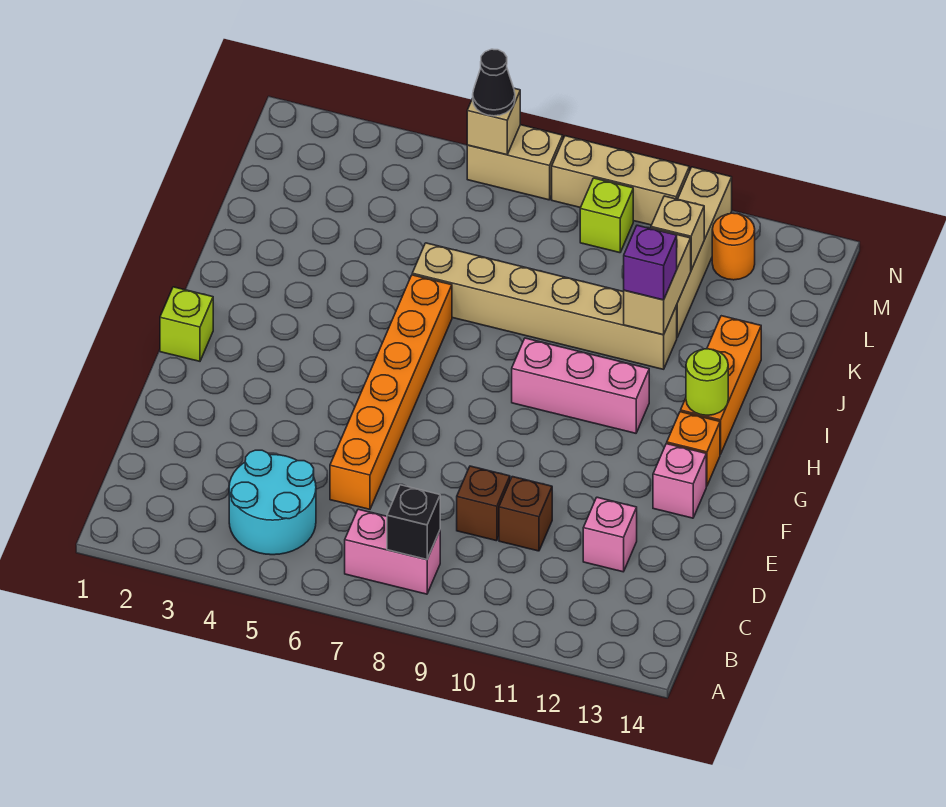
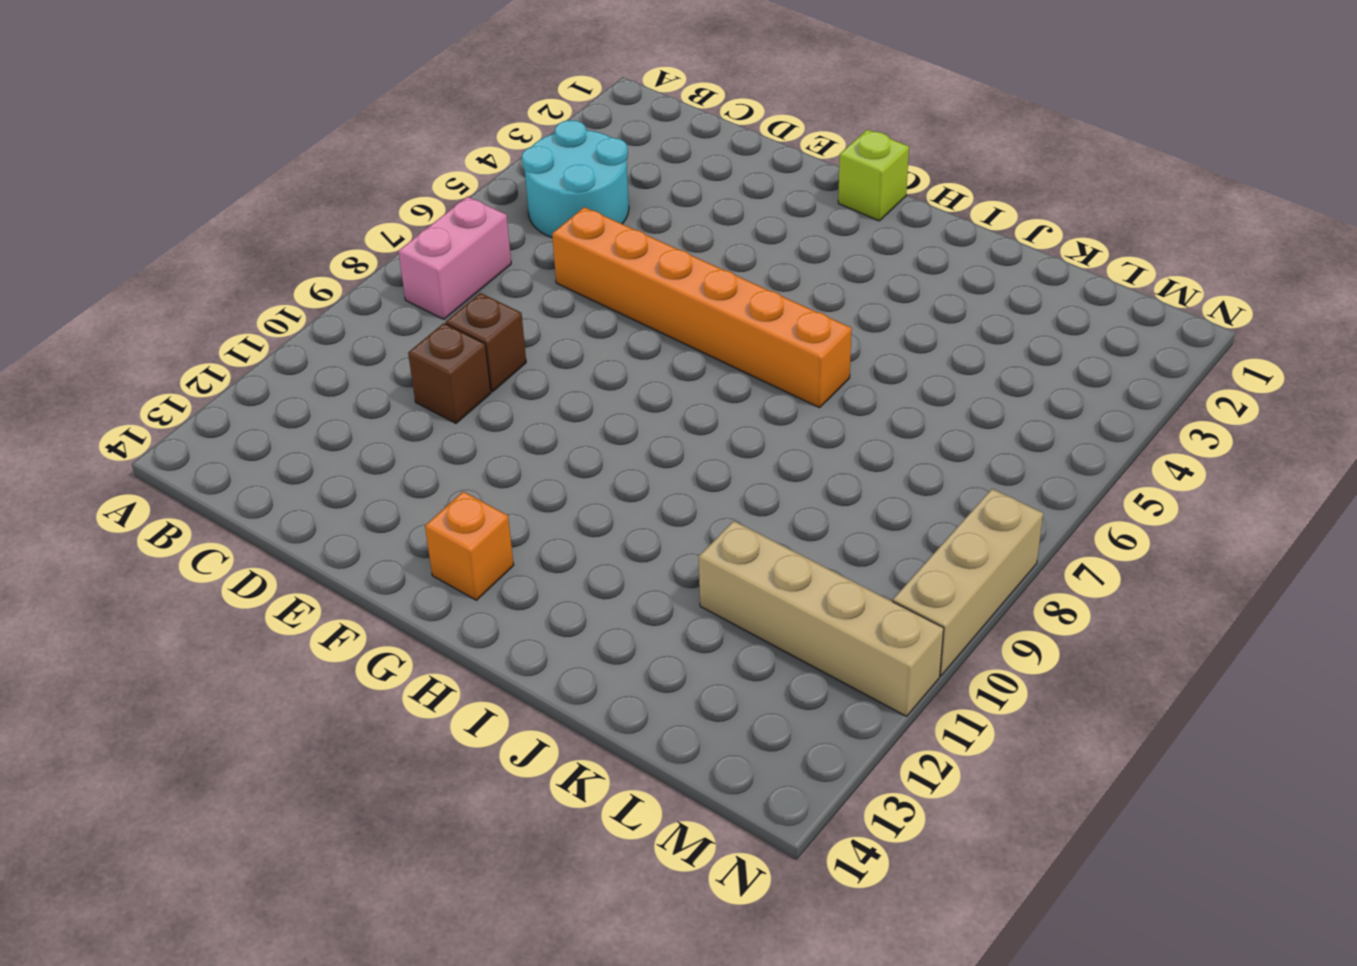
none -> pink 1x1 brick [583,497,637,572]
none -> pink 1x1 brick [653,444,706,518]
none -> pink 1x3 brick [512,338,649,433]

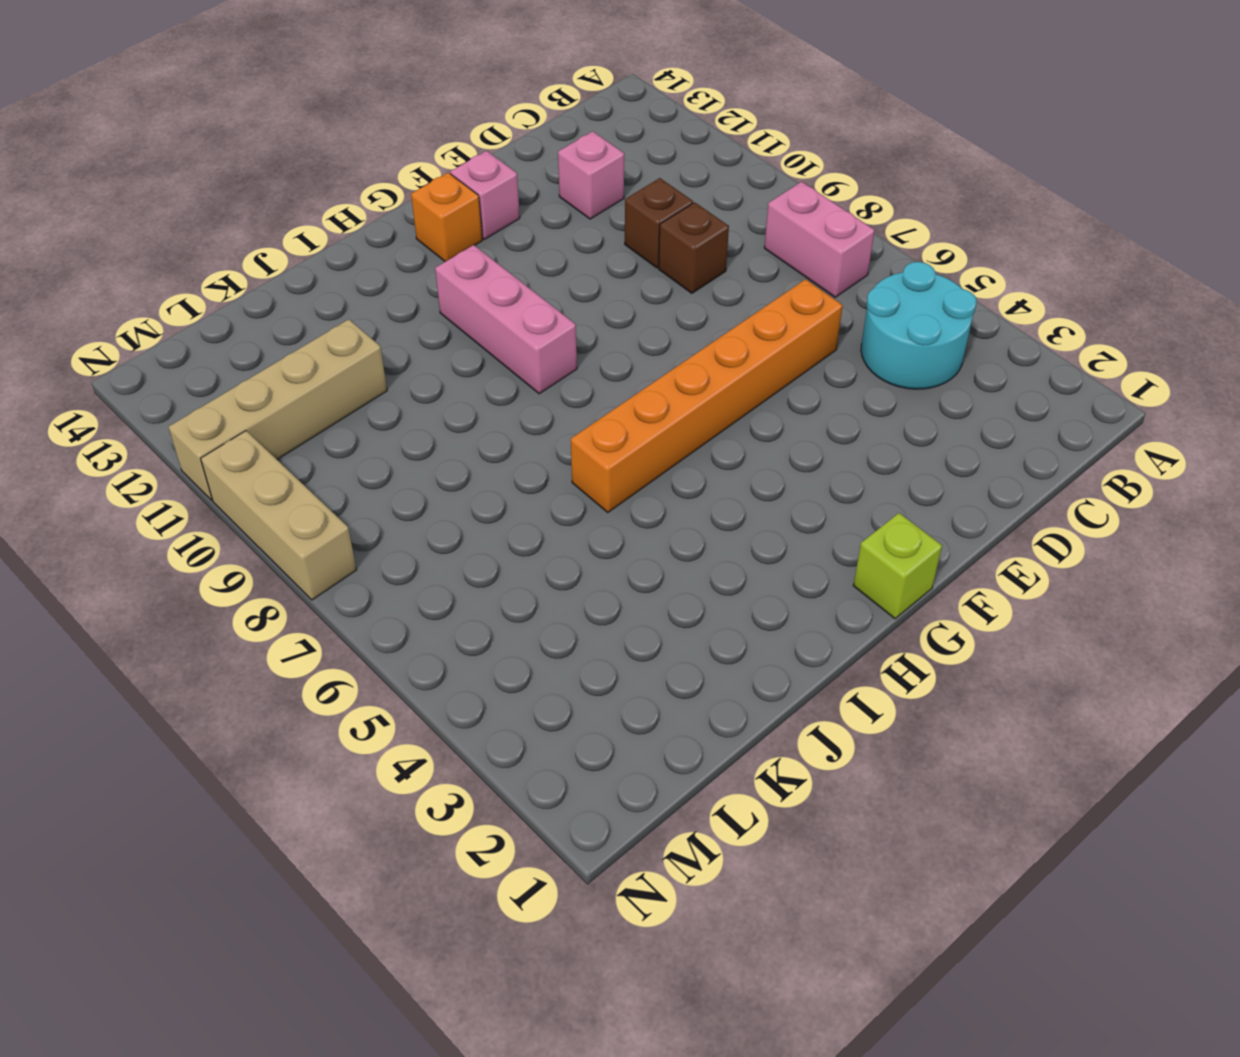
none -> orange 1x3 brick [681,316,761,454]
none -> tan 1x6 brick [412,243,677,369]
none -> lime 1x1 brick [580,178,633,253]

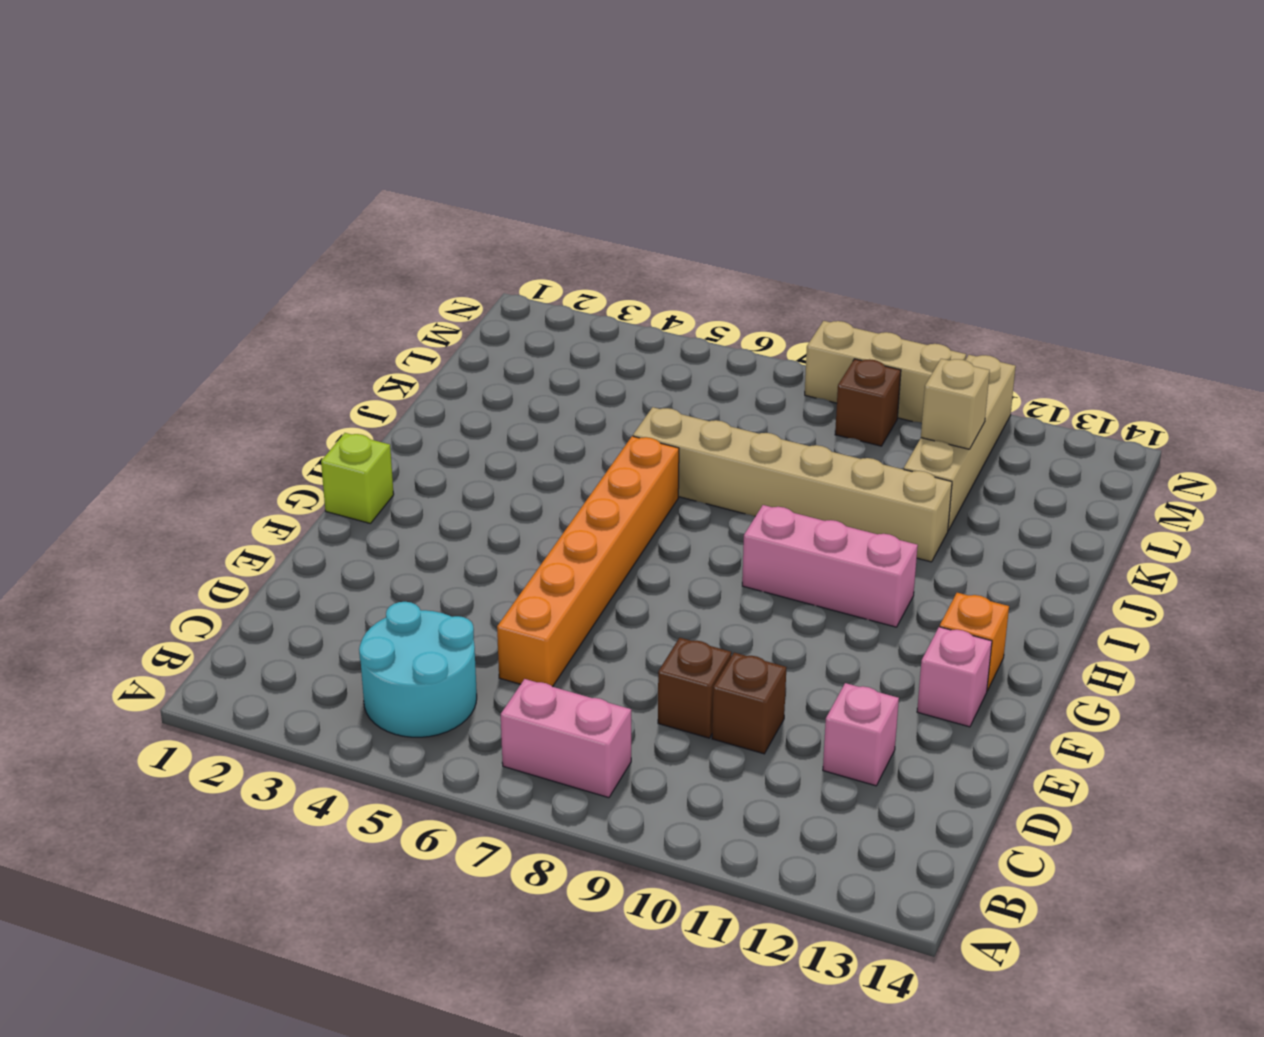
brown 1x1 brick [835,359,901,446] -> lime 1x1 brick [580,178,633,253]
none -> orange 1x3 brick [681,316,761,454]
none -> orange 1x1 round brick [712,213,755,280]
none -> tan 1x2 brick [467,125,563,200]

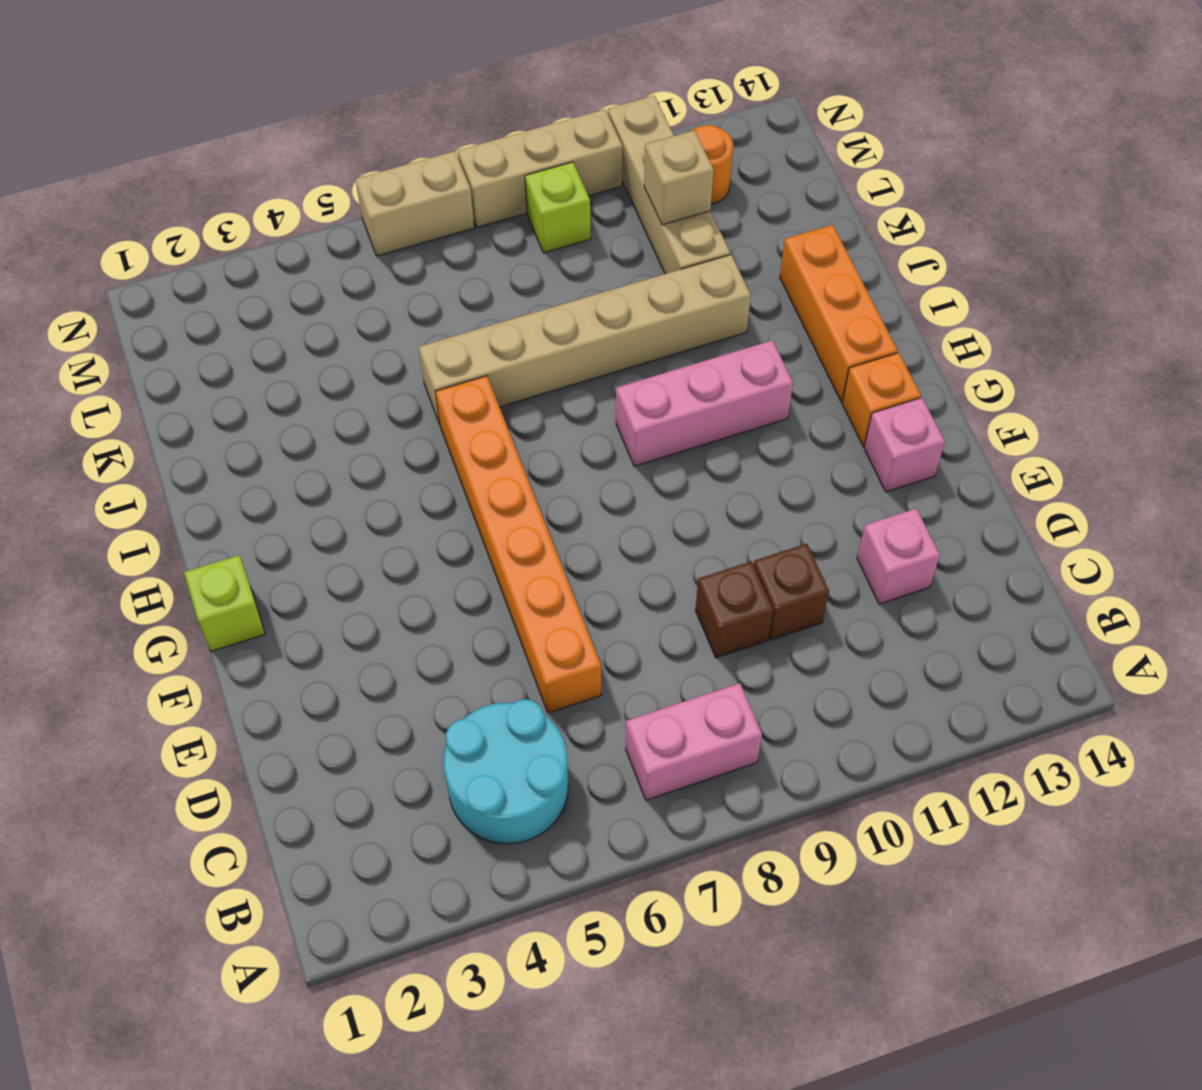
none -> black 1x1 brick [387,485,440,560]
none -> lime 1x1 round brick [686,349,728,415]
none -> tan 1x2 brick [624,228,691,335]

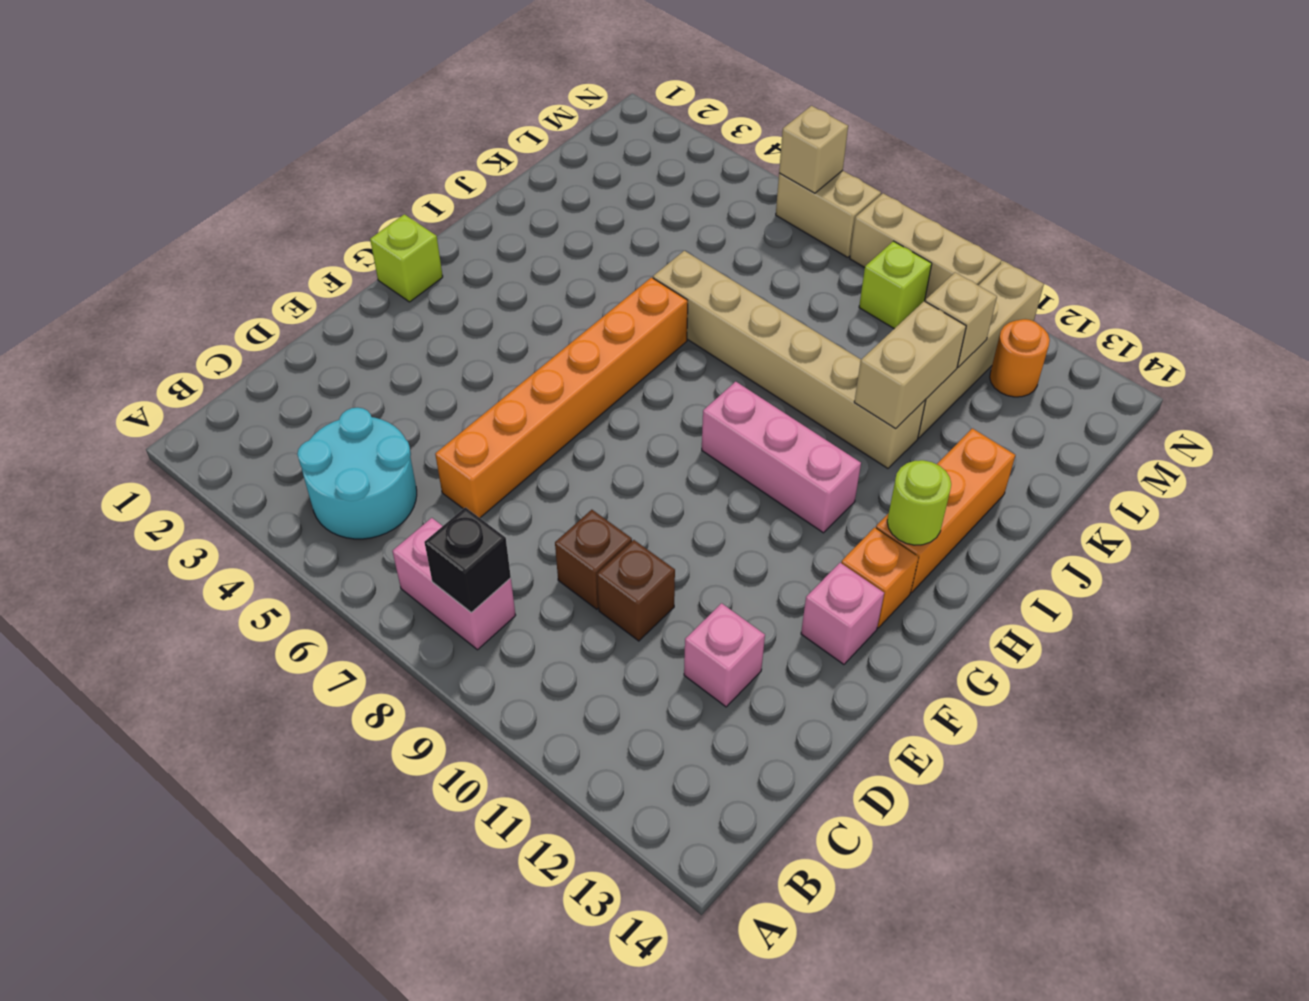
none -> purple 1x1 brick [624,225,677,300]
none -> black 1x1 cone [473,49,515,116]

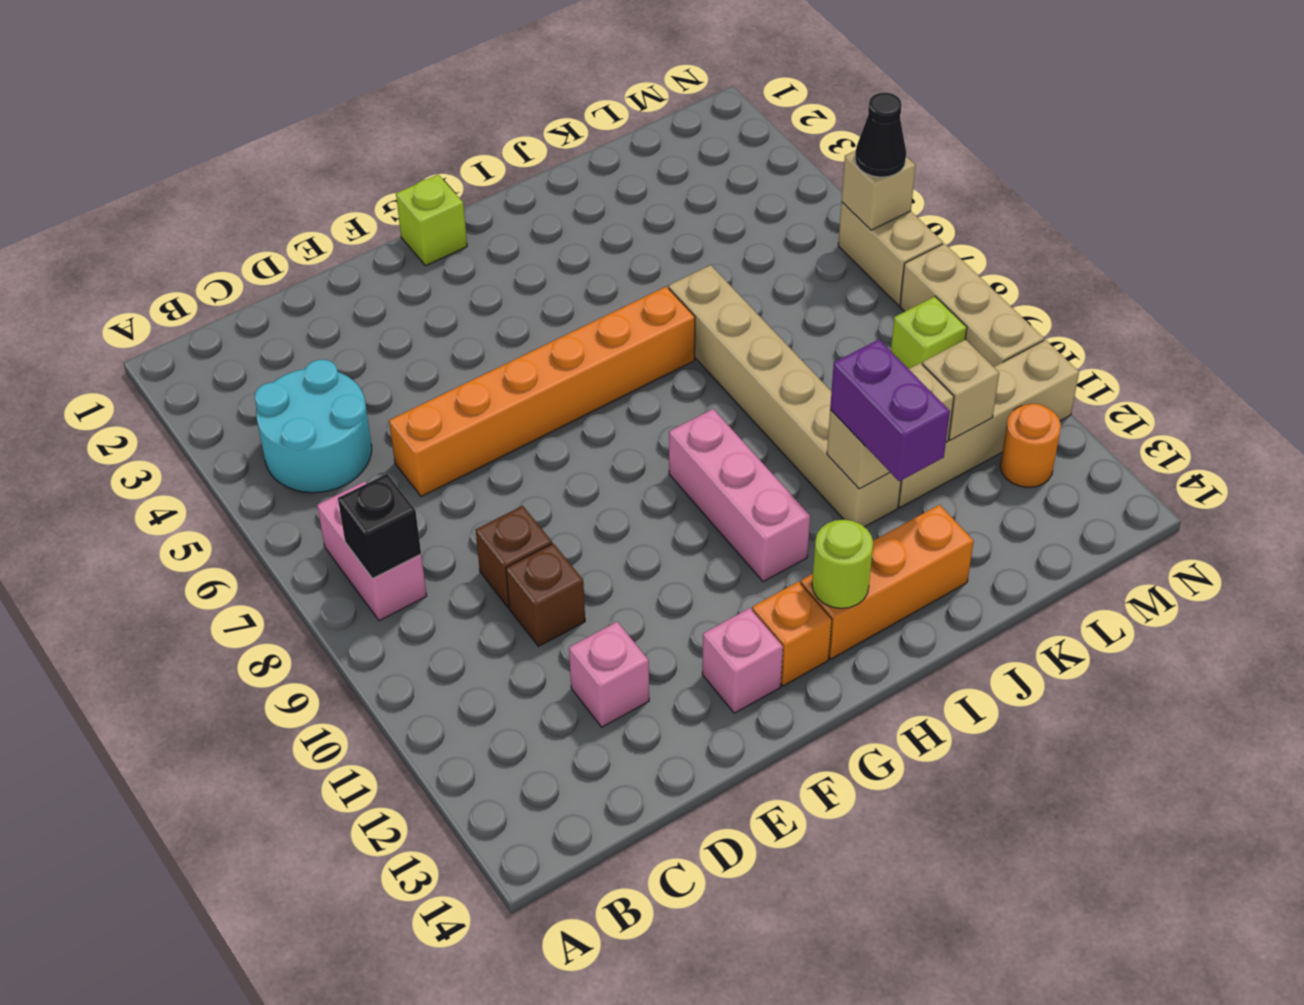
purple 1x2 brick [830,340,950,481] -> purple 1x1 brick [624,225,677,300]

